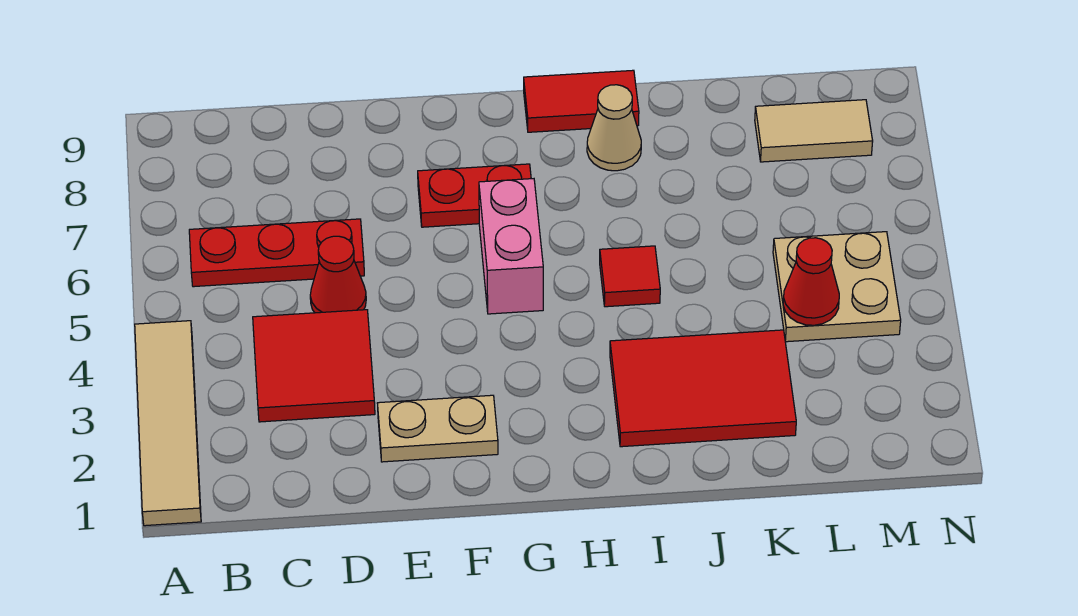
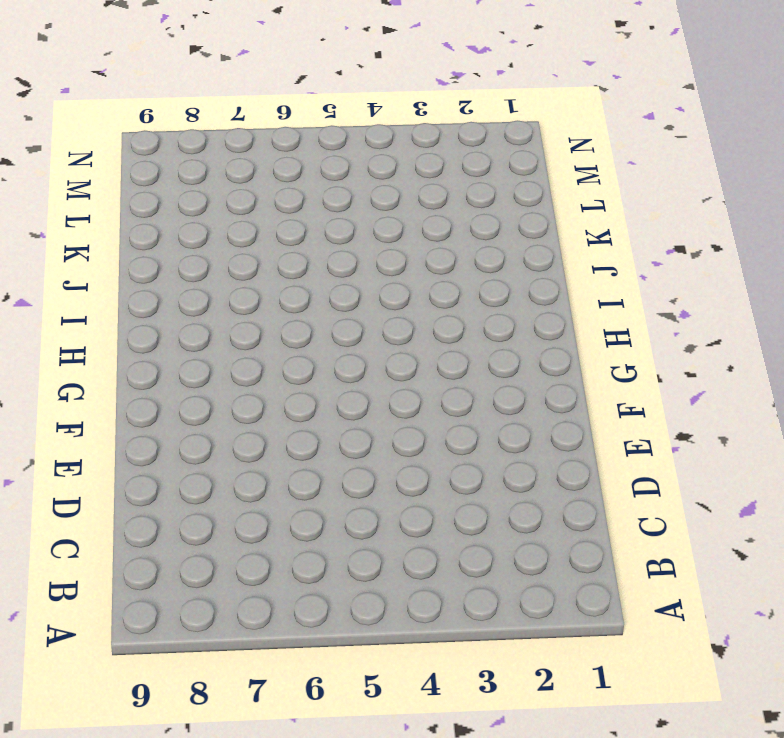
none -> tan 1x4 tile [135,321,201,526]
none -> red 1x3 plate [189,219,364,287]
none -> red 2x2 tile [253,310,375,422]

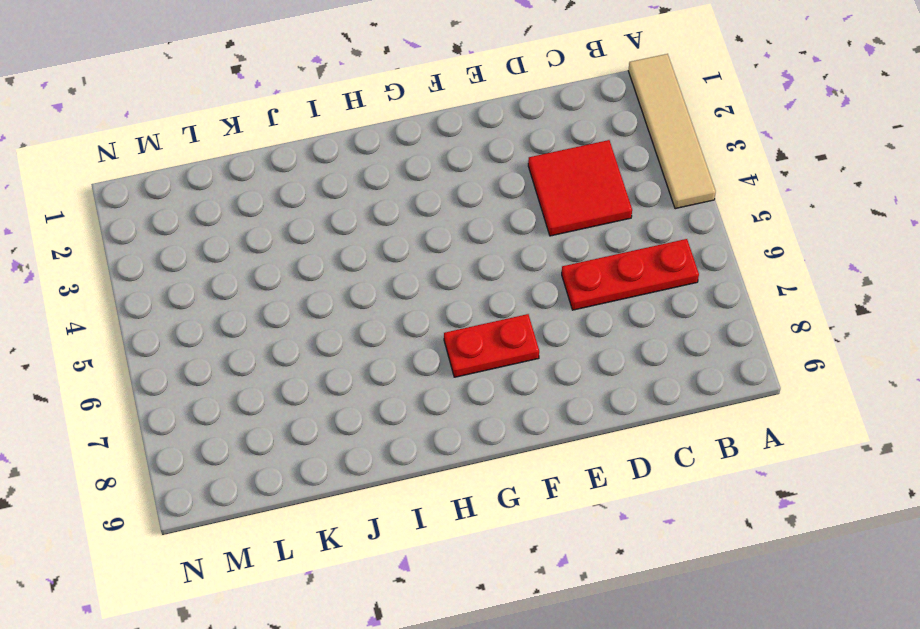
none -> red 1x1 cone [310,236,366,313]
none -> tan 1x2 plate [377,395,498,462]
none -> pink 1x2 brick [479,179,543,314]

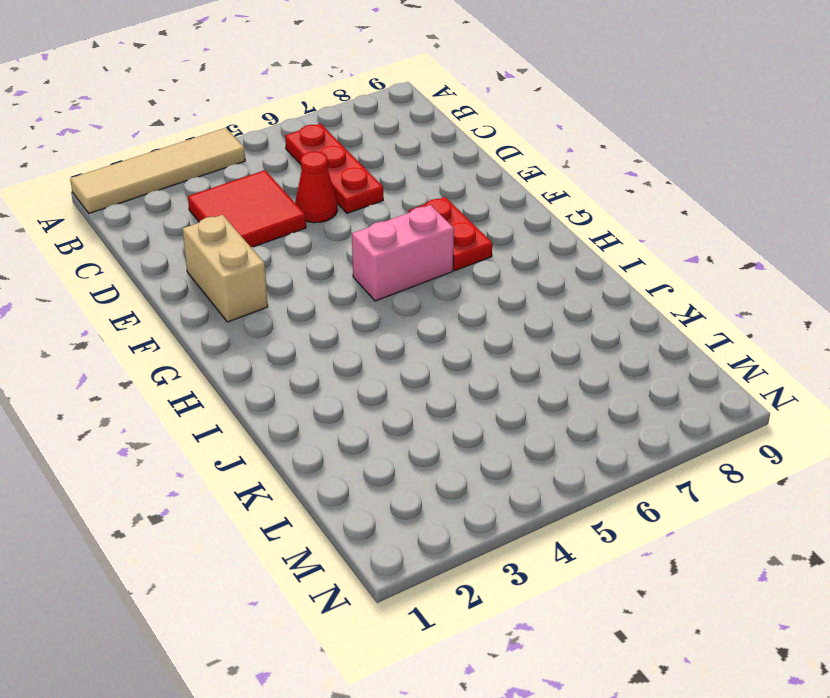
tan 1x2 brick [183,215,268,322] -> tan 1x2 plate [377,395,498,462]
none -> red 1x2 tile [524,70,639,132]
none -> red 2x3 tile [610,330,796,447]
none -> red 1x1 tile [600,246,660,307]

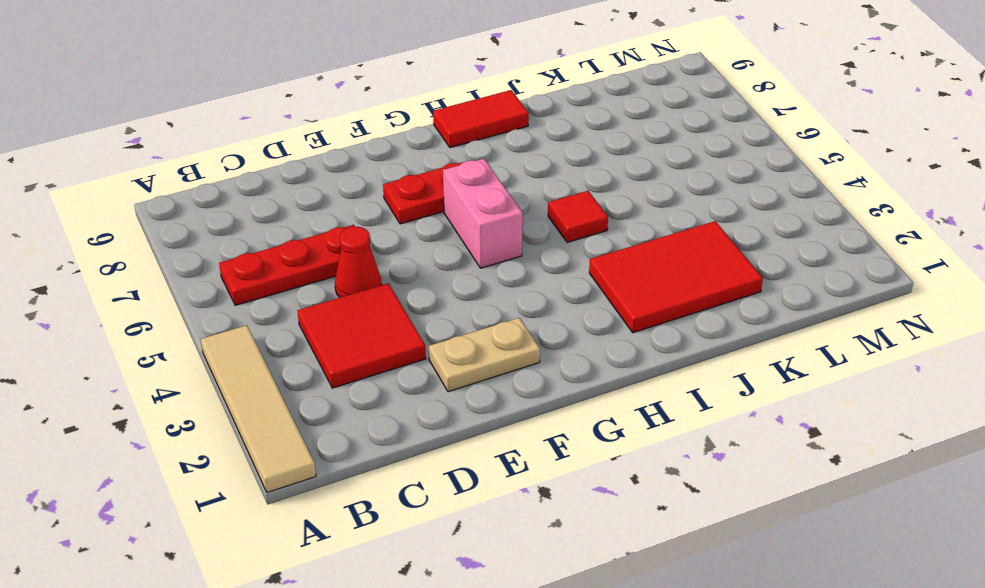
none -> tan 1x1 cone [587,85,641,171]
none -> tan 2x2 plate [773,232,901,342]
none -> tan 1x2 tile [755,100,873,162]

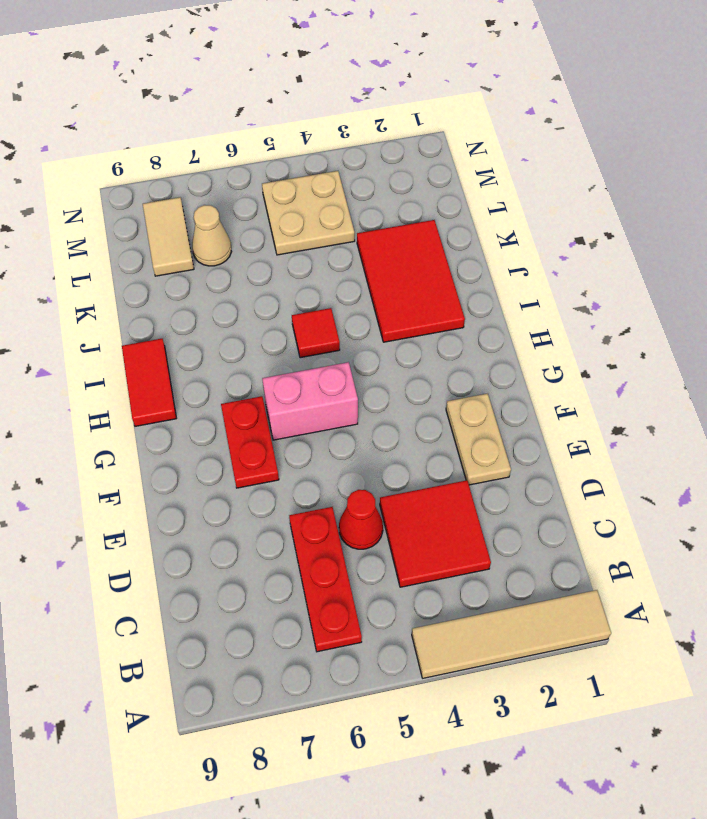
tan 1x1 cone [192,205,232,266] -> tan 1x1 cone moved to [587,85,641,171]
none -> red 1x1 cone [783,238,839,325]

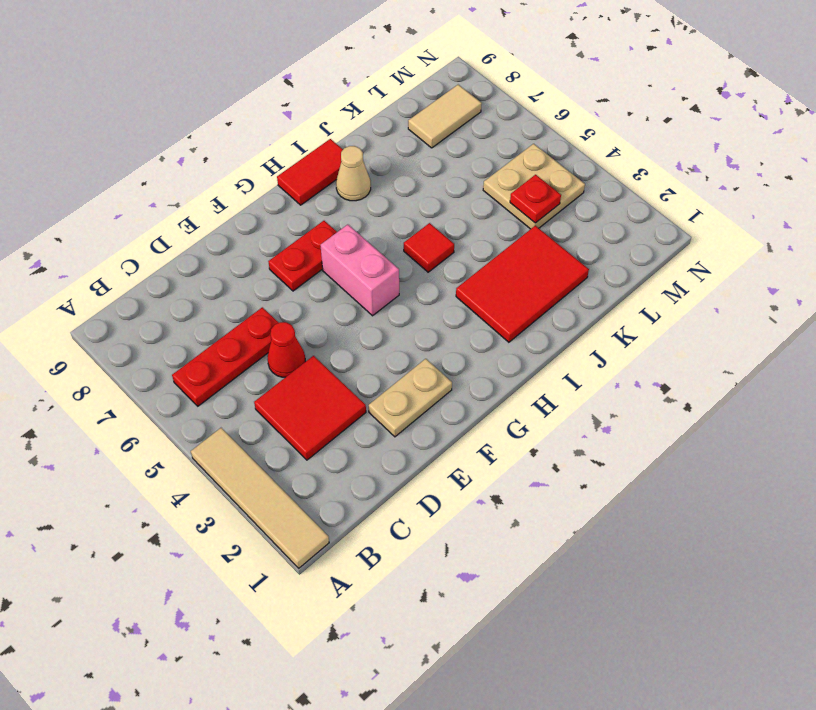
red 1x1 plate [510,175,561,223] -> red 1x1 cone [783,238,839,325]

